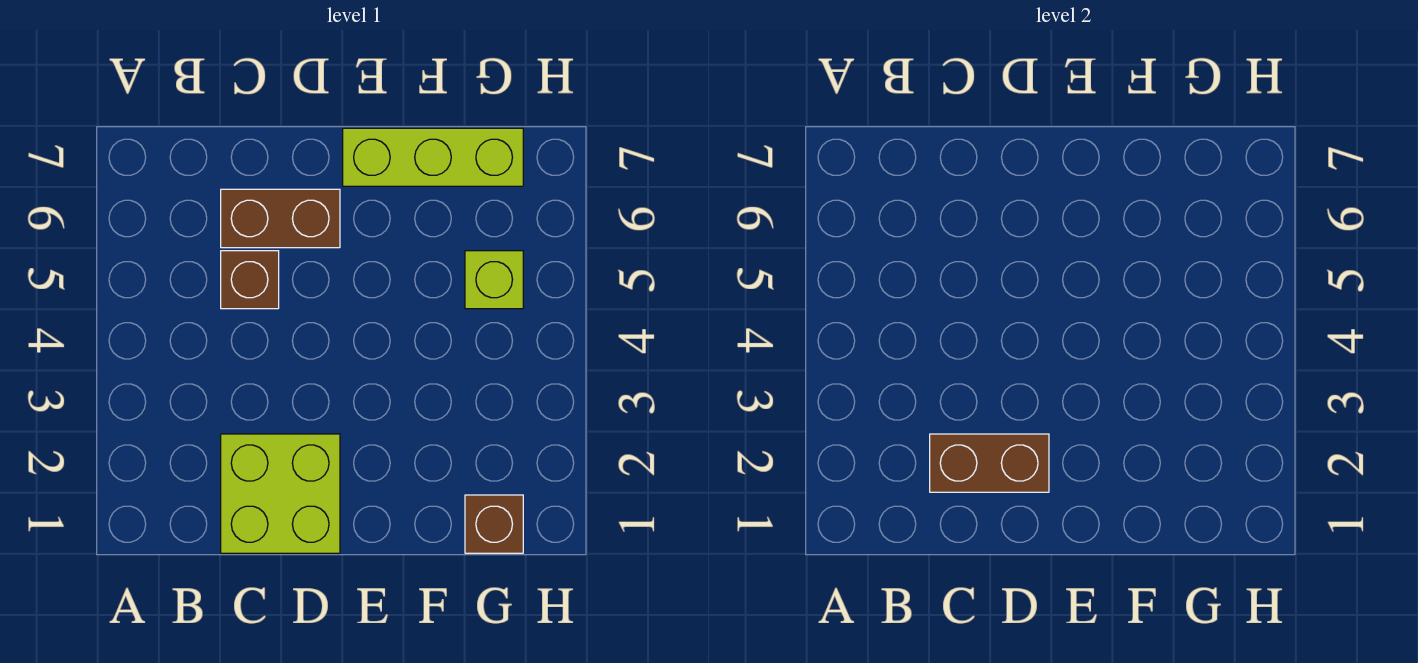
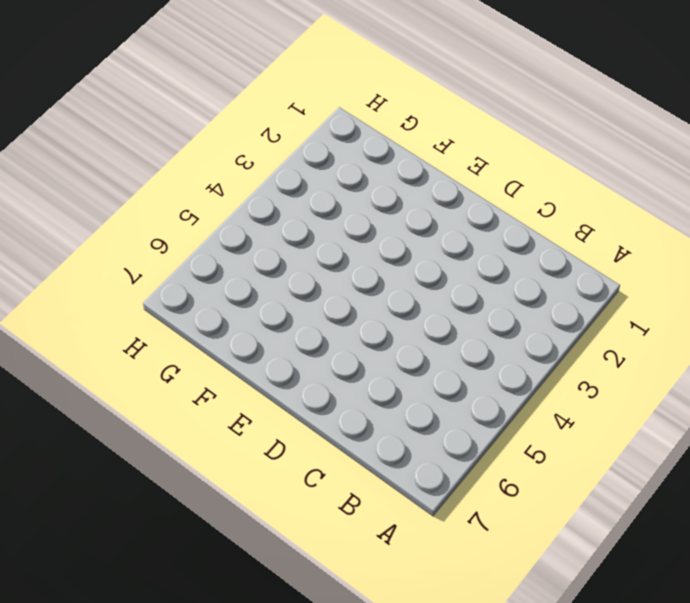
none -> lime 2x2 brick [221,434,340,553]
none -> brown 1x1 brick [221,251,279,309]

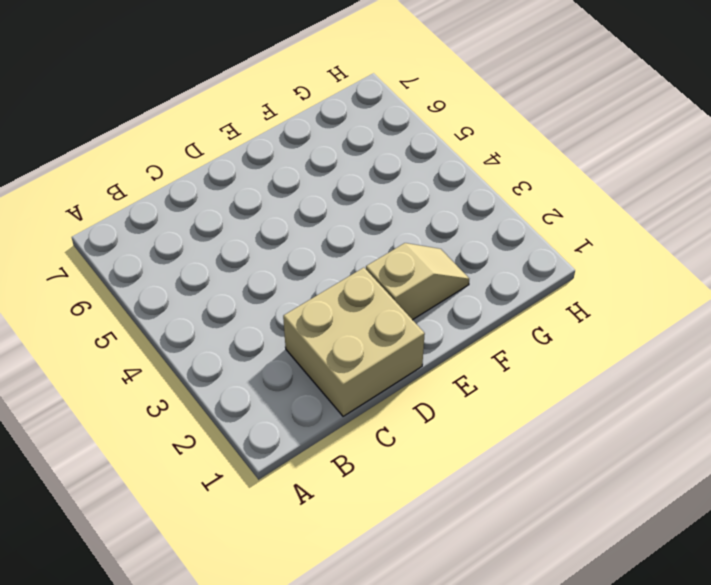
tan 2x2 brick [283,268,425,416] -> lime 2x2 brick [221,434,340,553]
tan 1x2 slope [366,243,469,320] -> none
none -> brown 1x1 brick [221,251,279,309]
none -> brown 1x2 brick [221,189,340,248]

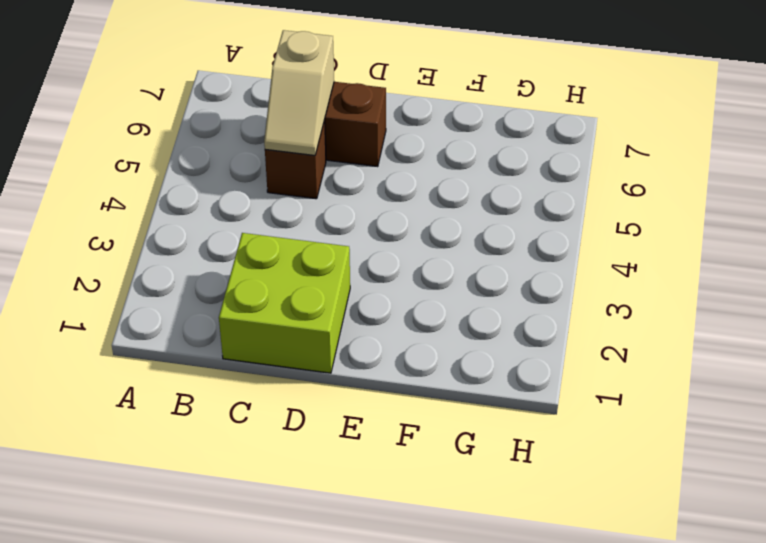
tan 1x2 slope [264,30,334,155] -> none
none -> lime 1x3 brick [343,128,523,186]
none -> brown 1x1 brick [465,495,523,553]

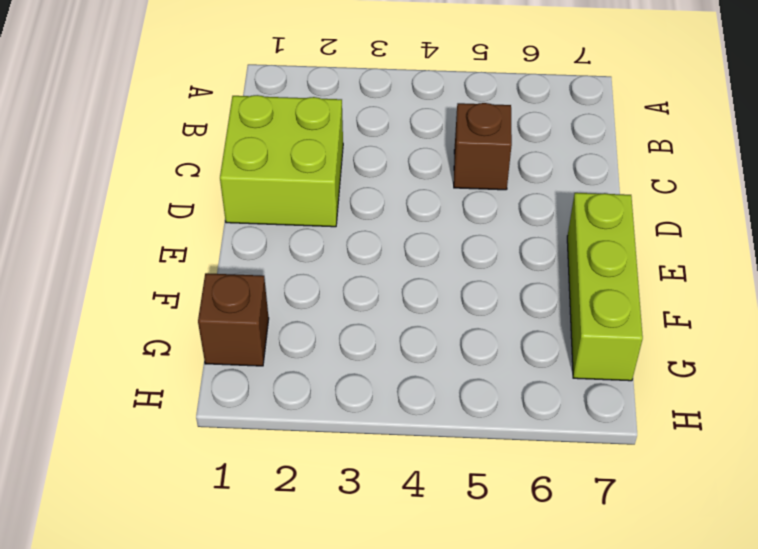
none -> brown 1x2 brick [221,189,340,248]
none -> lime 1x1 brick [465,251,523,309]

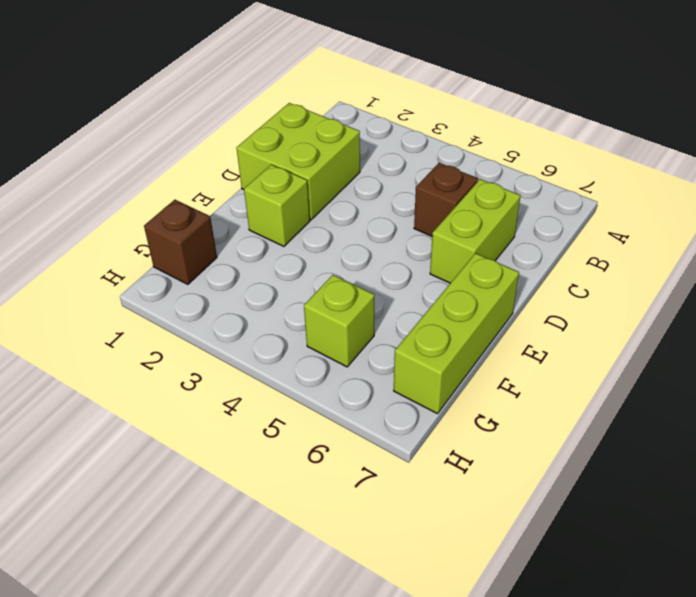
lime 1x2 brick [430,179,520,283] -> brown 1x2 brick [221,189,340,248]
lime 1x1 brick [244,164,310,246] -> none
none -> brown 1x2 brick [930,434,1049,492]

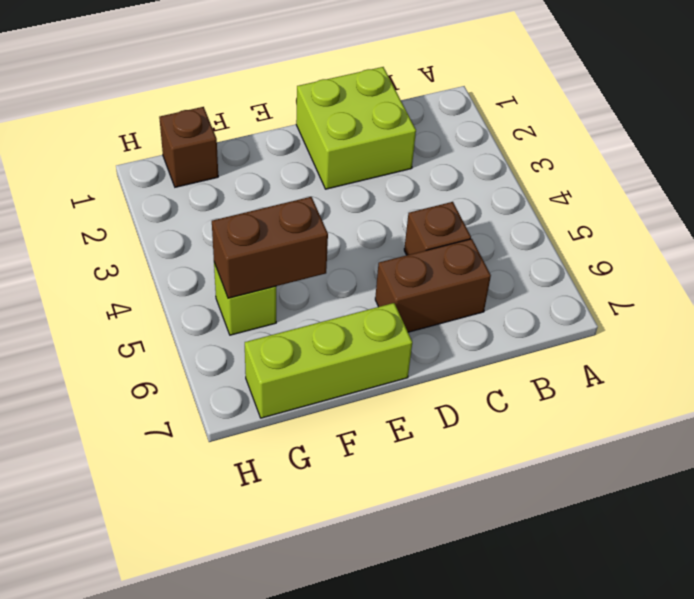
brown 1x2 brick [212,197,328,298] -> brown 1x2 brick moved to [930,434,1049,492]

